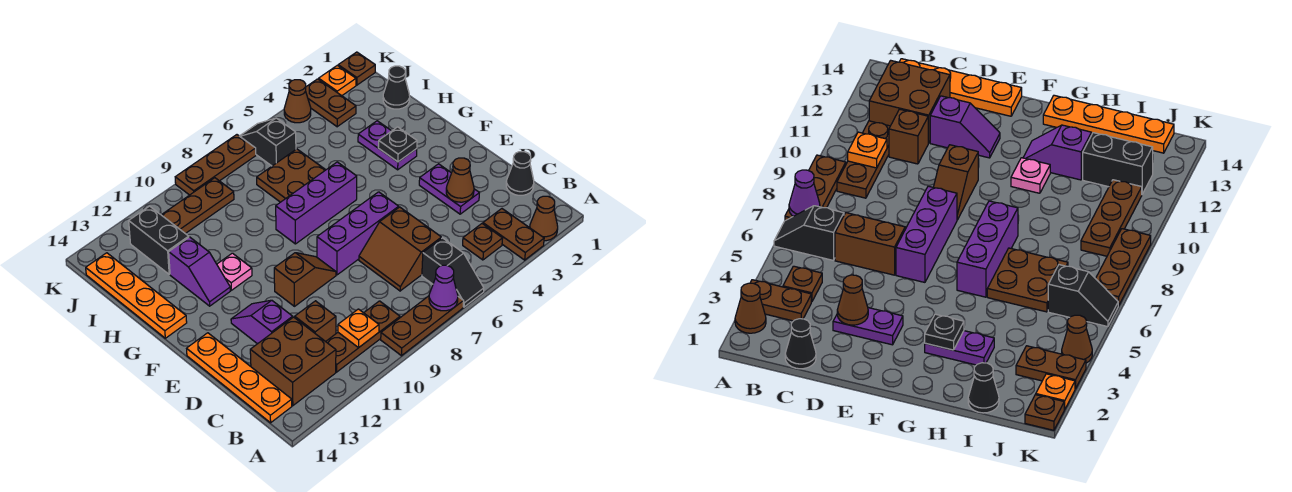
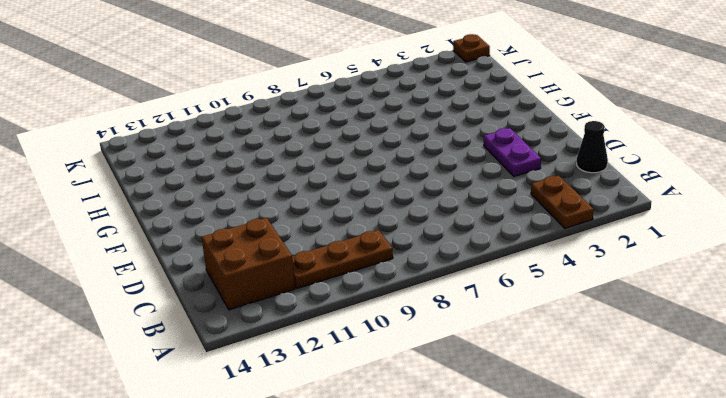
none -> brown 1x1 cone [530,196,558,241]
none -> black 1x2 slope [422,238,484,307]
none -> brown 1x3 plate [381,296,464,356]
none -> brown 1x1 plate [463,224,503,260]

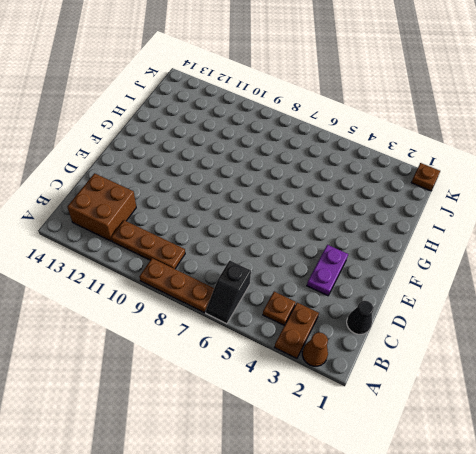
none -> orange 1x4 plate [187,333,292,423]
none -> brown 2x2 slope [359,207,441,291]
none -> brown 1x1 brick [295,301,336,342]
none -> purple 1x2 slope [231,300,293,344]

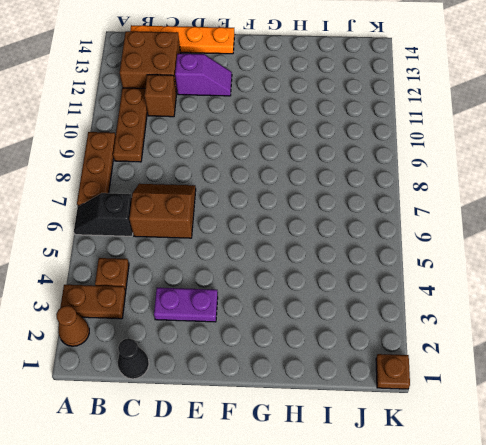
none -> purple 1x3 brick [317,192,399,275]
none -> brown 1x2 slope [274,253,336,306]
none -> purple 1x2 plate [358,121,417,170]
none -> purple 1x3 brick [276,162,357,244]

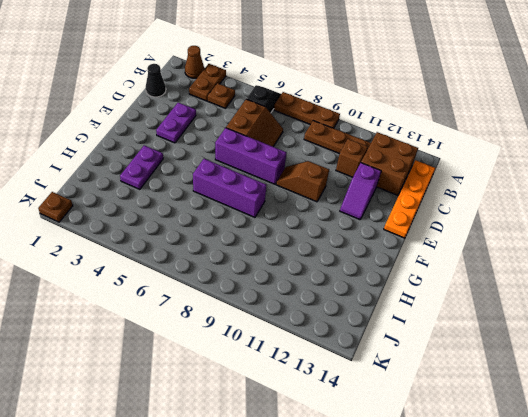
none -> pink 1x1 plate [217,253,252,290]
none -> purple 1x2 slope [169,237,230,306]
none -> orange 1x4 plate [86,253,187,338]
none -> brown 2x2 plate [257,149,325,202]

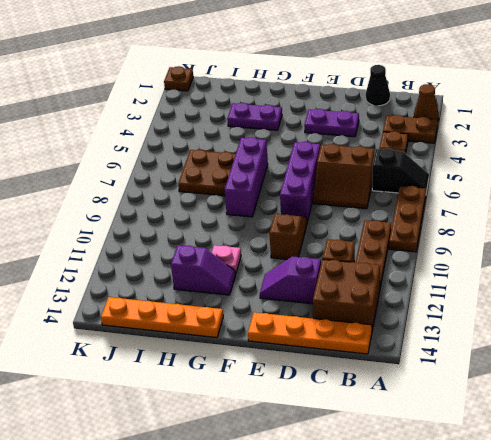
none -> black 1x1 cone [383,66,410,109]
none -> black 1x2 brick [129,206,189,274]
none -> brown 1x2 plate [306,79,356,127]
none -> black 1x2 slope [240,118,296,166]

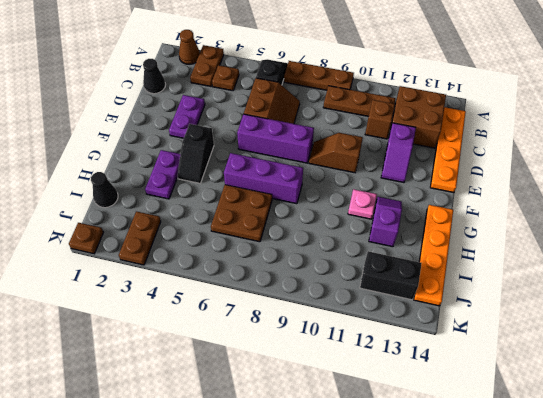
black 1x2 slope [178,124,214,183] -> black 1x2 slope moved to [240,118,296,166]
black 1x2 brick [360,251,422,300] -> black 1x2 brick turned to [129,206,189,274]
none -> brown 1x3 plate [162,178,234,234]
none -> orange 1x1 plate [319,65,356,96]
none -> brown 1x1 cone [284,80,311,123]
none -> brown 1x3 plate [175,135,256,195]

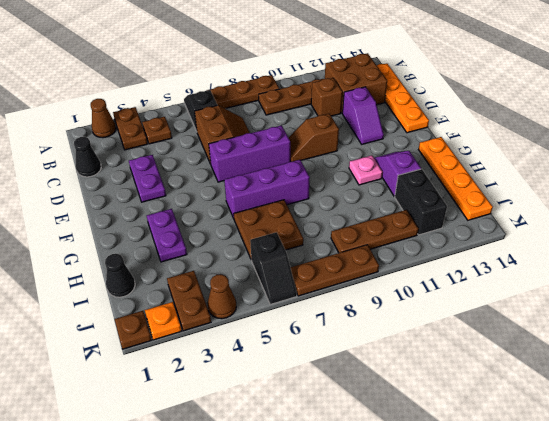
none -> purple 1x1 cone [429,265,458,311]
none -> orange 1x1 plate [338,309,379,348]
none -> brown 1x1 cone [446,158,474,202]
none -> black 1x1 plate [378,127,417,162]

